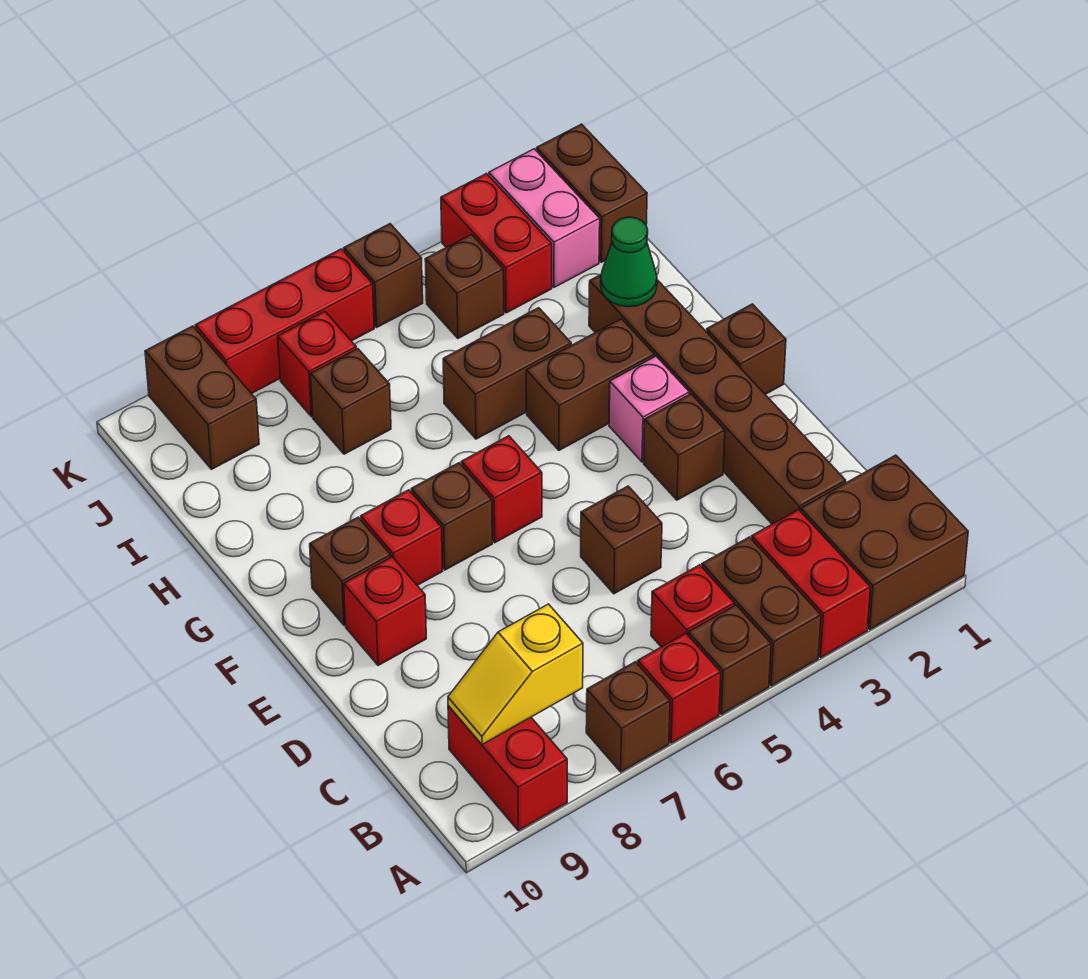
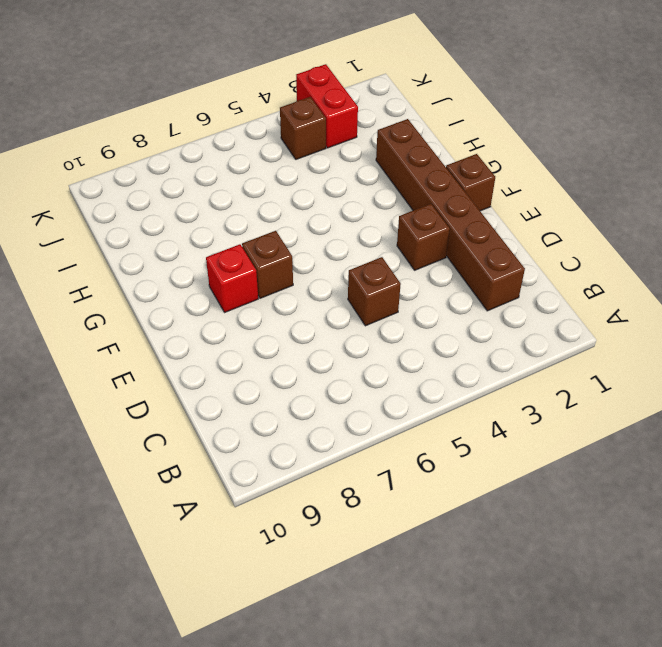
none -> brown 2x2 brick [801,455,968,629]
none -> red 1x2 brick [752,510,871,657]
none -> brown 1x2 brick [702,537,821,686]
none -> brown 1x1 brick [688,605,771,714]

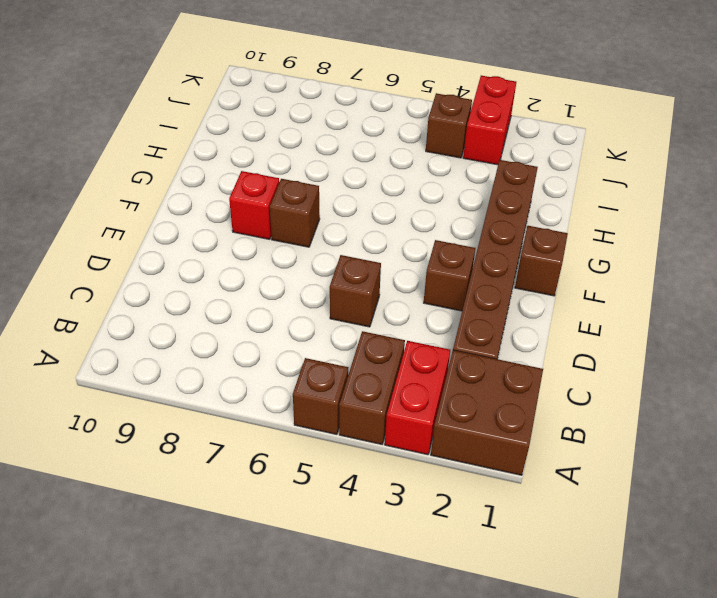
none -> red 1x1 brick [638,633,721,743]
none -> brown 1x1 brick [586,662,670,772]
none -> red 1x2 brick [448,706,567,831]
none -> red 1x1 brick [651,565,734,647]

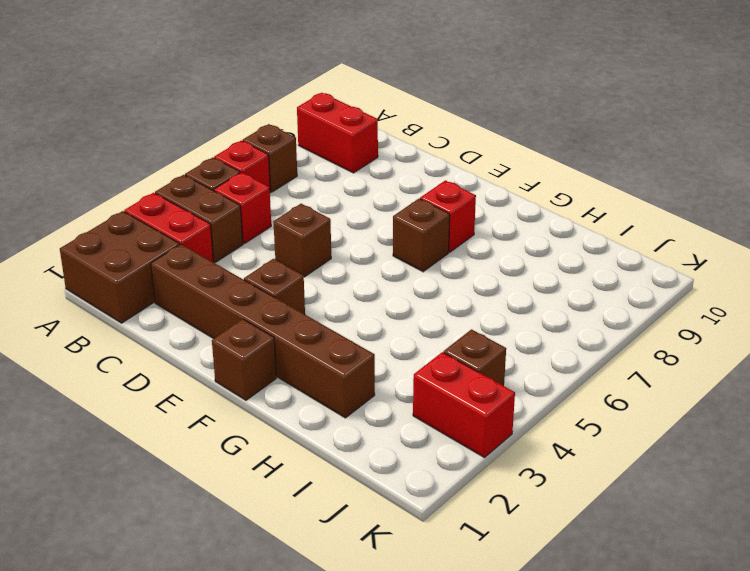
none -> red 1x1 brick [344,557,426,666]
none -> pink 1x1 brick [609,356,689,462]
none -> red 1x1 brick [461,436,542,543]
none -> brown 1x1 brick [310,517,391,625]

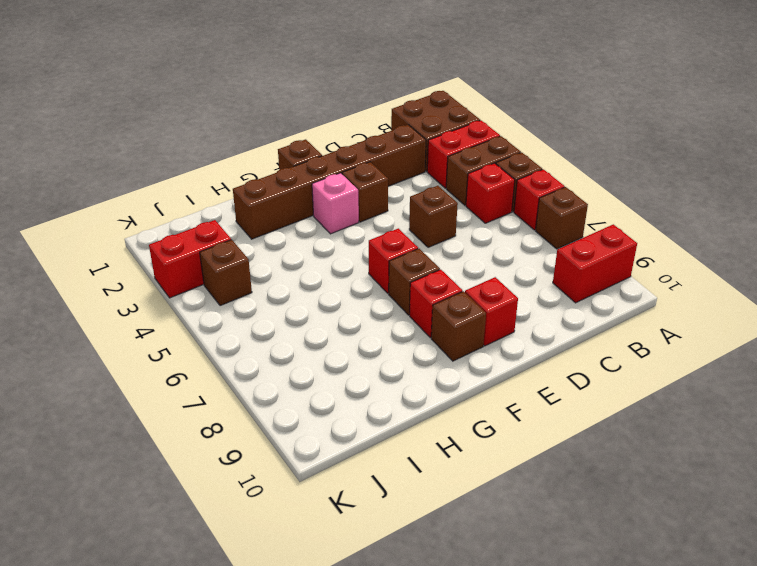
none -> brown 1x2 brick [526,319,654,450]
none -> brown 1x2 brick [443,308,571,439]
none -> brown 1x1 brick [311,349,391,454]
none -> brown 1x2 brick [537,124,647,262]

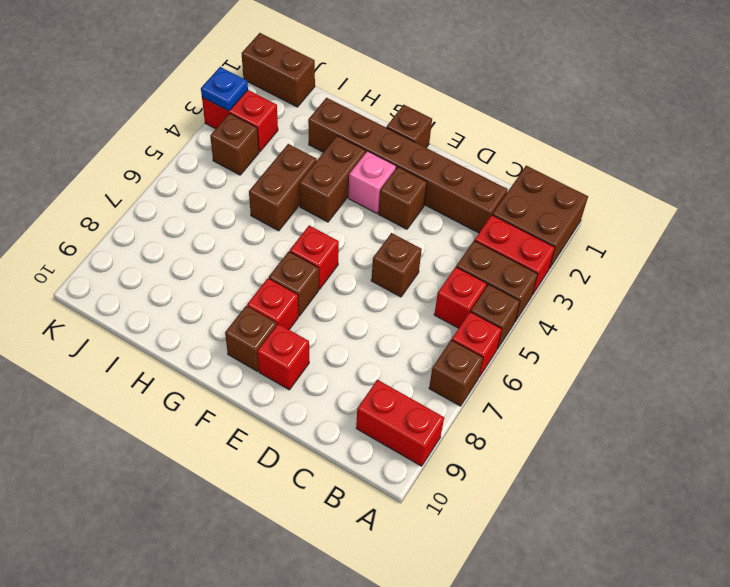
blue 1x1 plate [201,67,248,111] -> none
none -> brown 1x1 brick [311,349,391,454]
none -> pink 1x2 brick [489,149,600,287]
none -> red 1x1 brick [278,311,356,416]
none -> brown 1x2 brick [145,326,259,469]

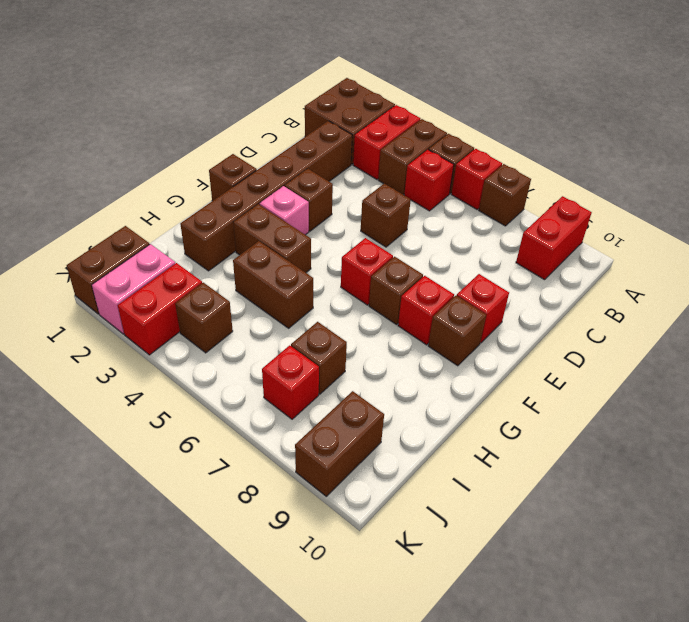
none -> brown 1x1 brick [344,224,423,327]
none -> red 1x3 brick [195,249,374,394]
none -> yellow 1x2 slope [448,604,583,744]
none -> green 1x1 cone [601,217,657,307]

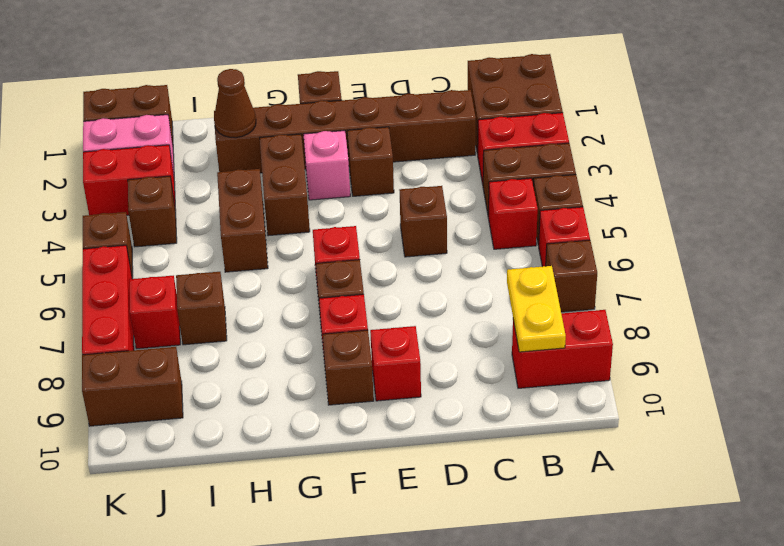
yellow 1x2 plate [507,266,566,352] -> yellow 1x2 slope [448,604,583,744]
brown 1x1 cone [214,69,256,138] -> green 1x1 cone [601,217,657,307]

